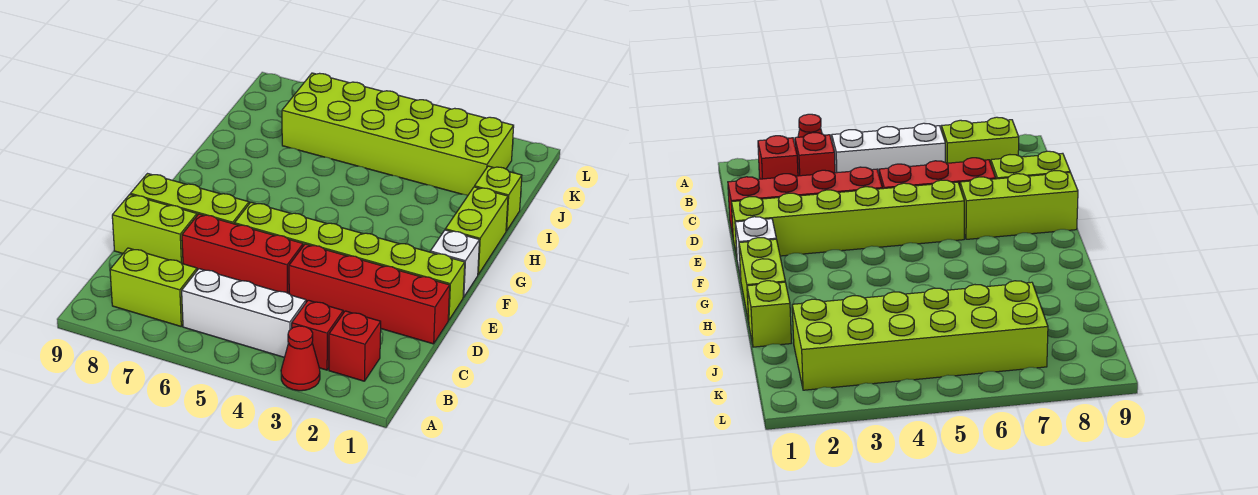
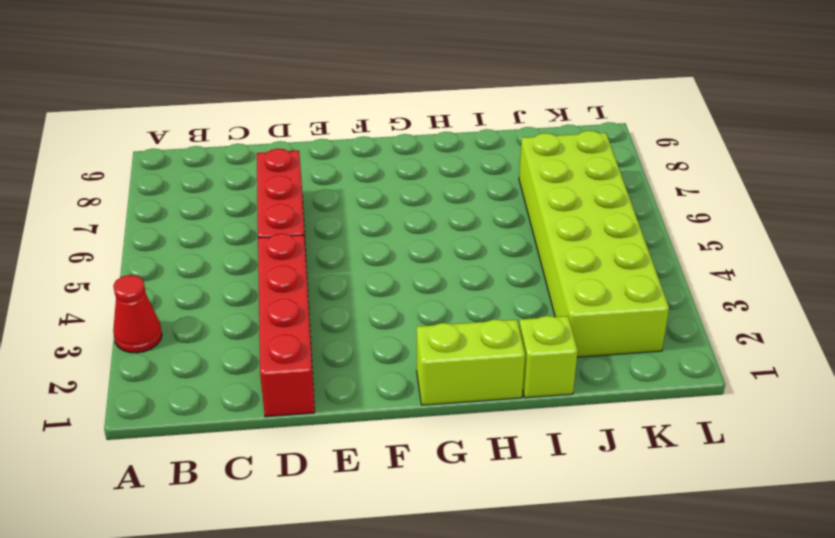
none -> red 1x1 brick [329,311,381,381]
none -> red 1x1 brick [292,300,343,370]
none -> white 1x3 brick [182,269,306,357]

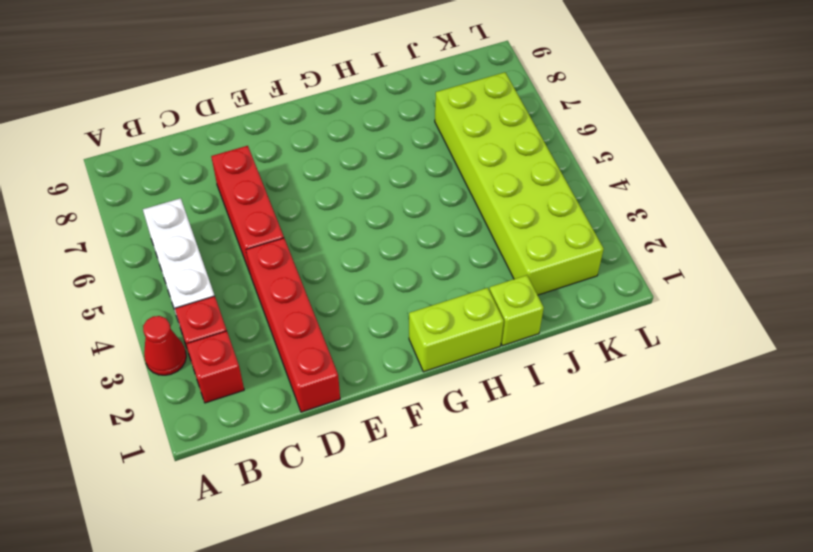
none -> lime 1x2 brick [110,248,197,326]
none -> lime 1x2 brick [112,194,197,264]
none -> lime 1x6 brick [235,202,465,320]

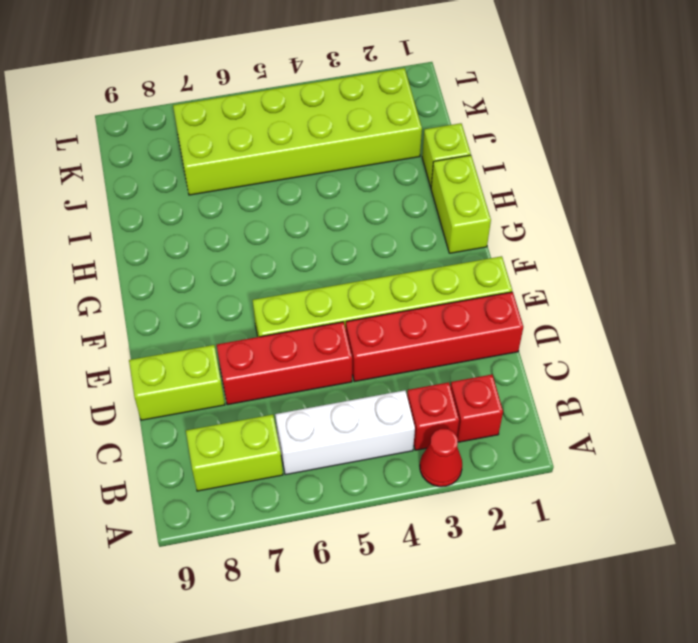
none -> lime 1x3 brick [130,174,249,224]
none -> white 1x1 brick [430,230,479,297]

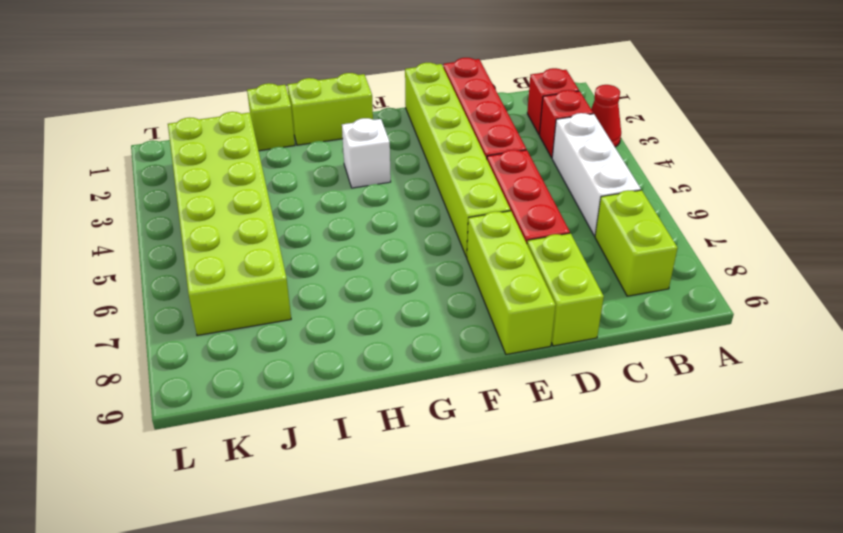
white 1x1 brick [342,118,391,188] -> white 1x1 brick moved to [430,230,479,297]

